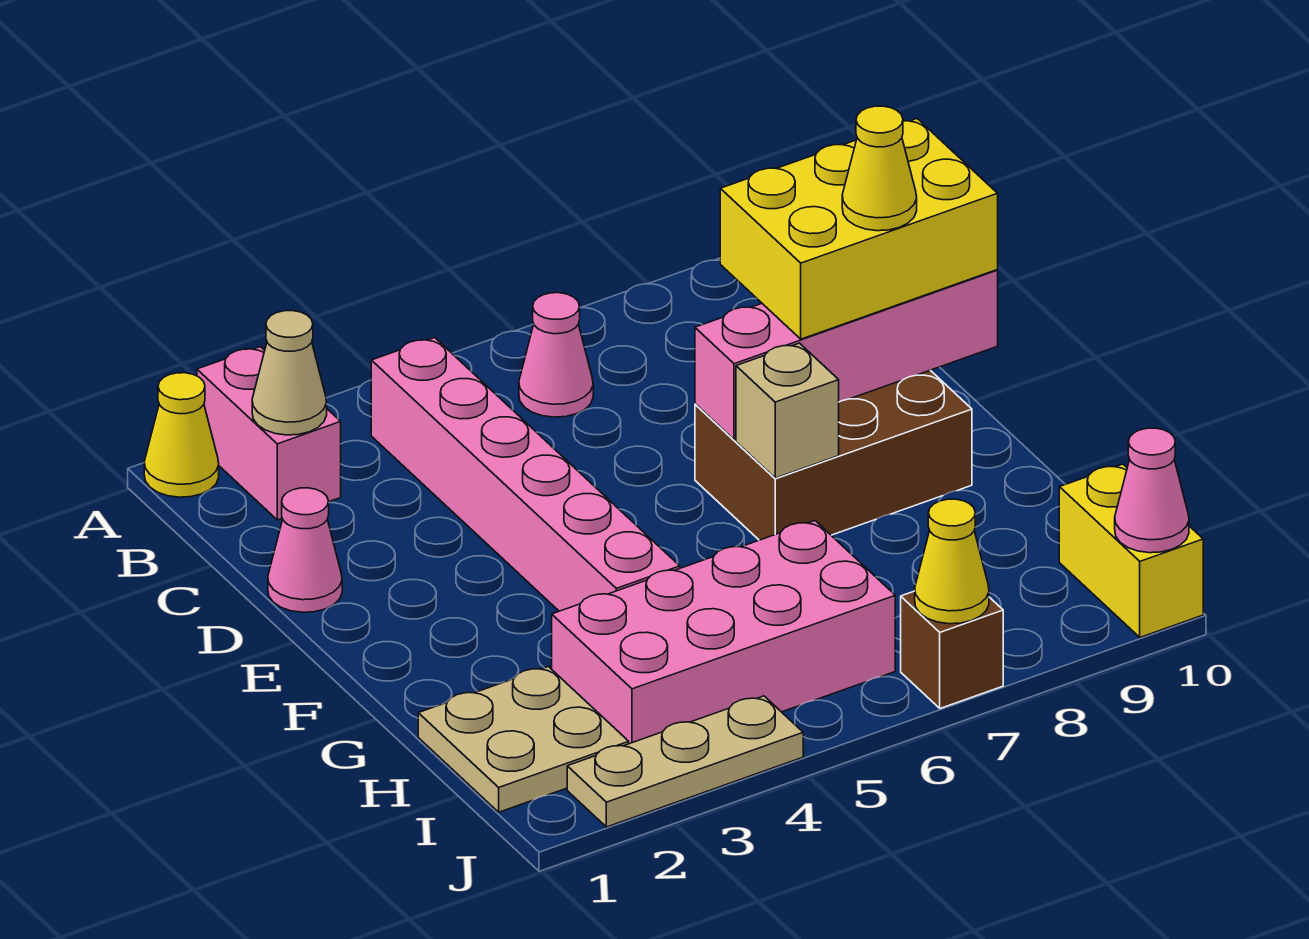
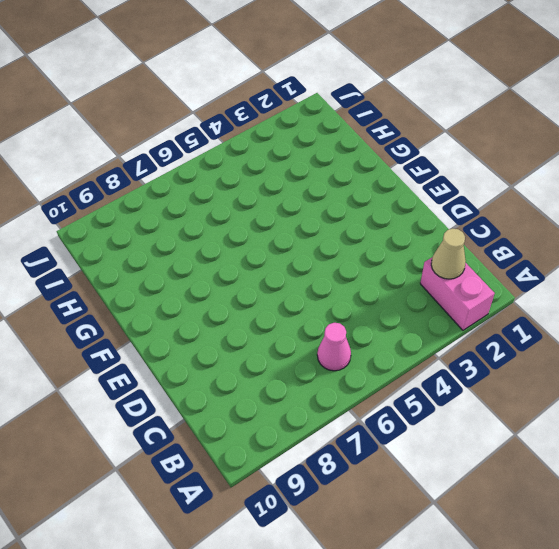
none -> yellow 1x1 cone [144,373,219,497]
none -> pink 1x6 brick [371,338,680,611]
none -> pink 1x1 cone [268,488,342,612]

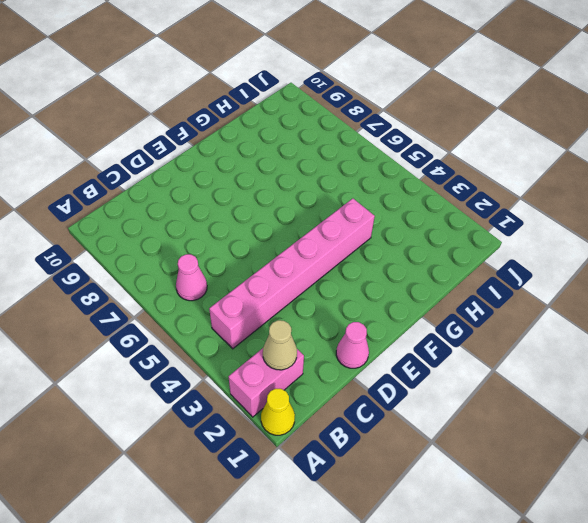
none -> brown 2x3 brick [695,370,972,540]
none -> tan 2x2 plate [418,667,629,812]
none -> pink 2x4 brick [552,521,895,744]

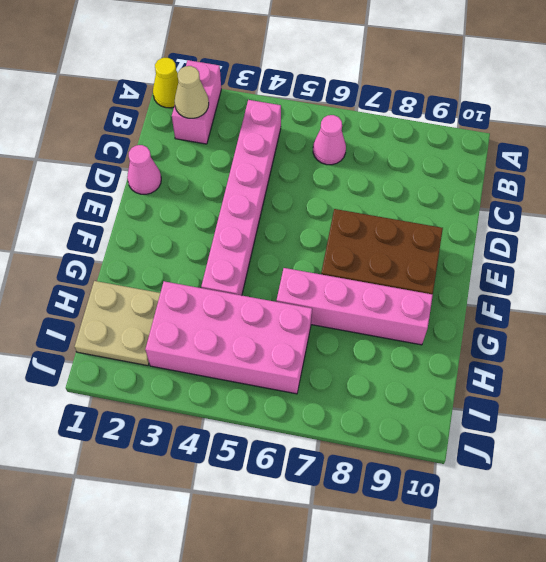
pink 1x4 brick [276,268,433,345] -> pink 1x4 brick moved to [695,270,998,440]
none -> yellow 1x2 brick [1059,464,1203,637]
none -> tan 1x3 plate [567,696,803,827]
none -> brown 1x1 brick [901,591,1003,708]

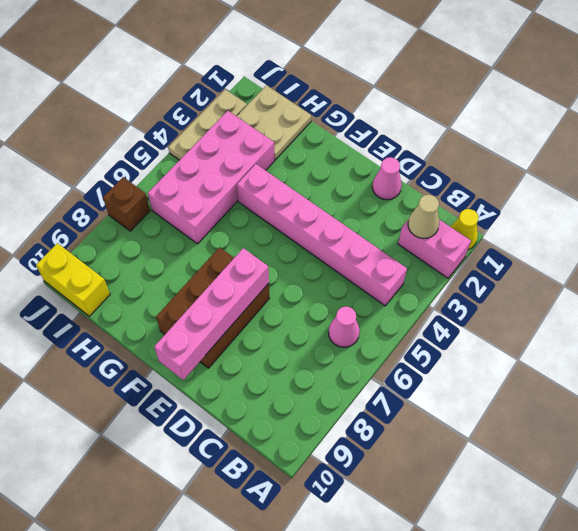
none -> tan 1x1 brick [736,343,839,478]
none -> yellow 1x1 cone [915,499,989,624]
none -> pink 1x1 cone [1115,428,1189,553]

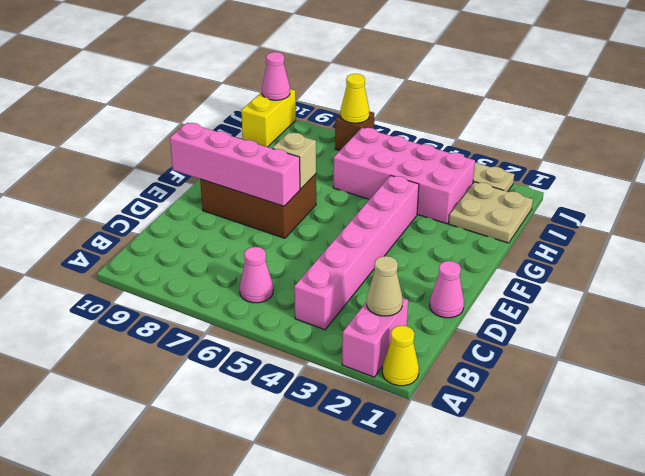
none -> yellow 2x3 brick [720,119,998,339]
none -> yellow 1x1 cone [842,106,917,231]

